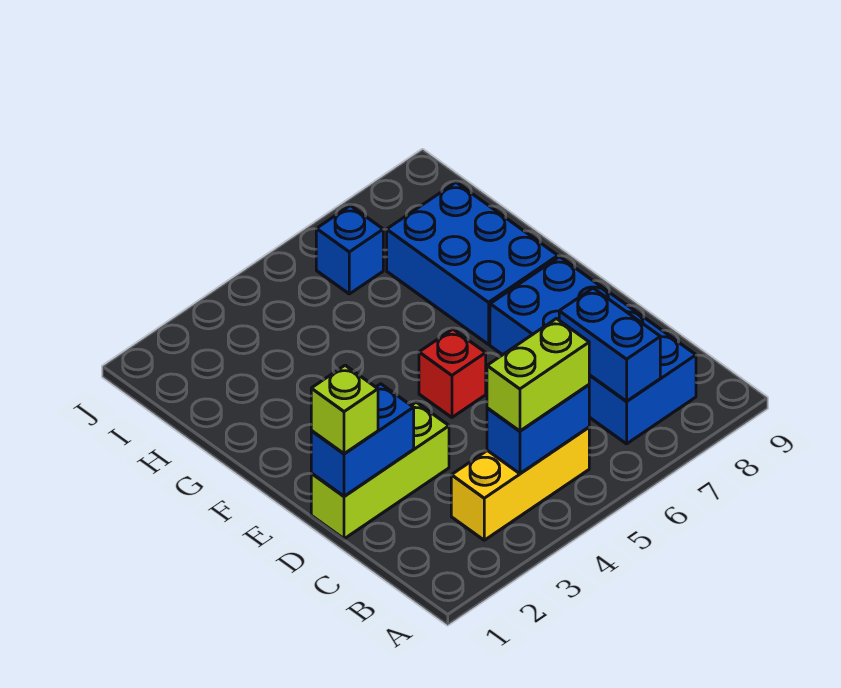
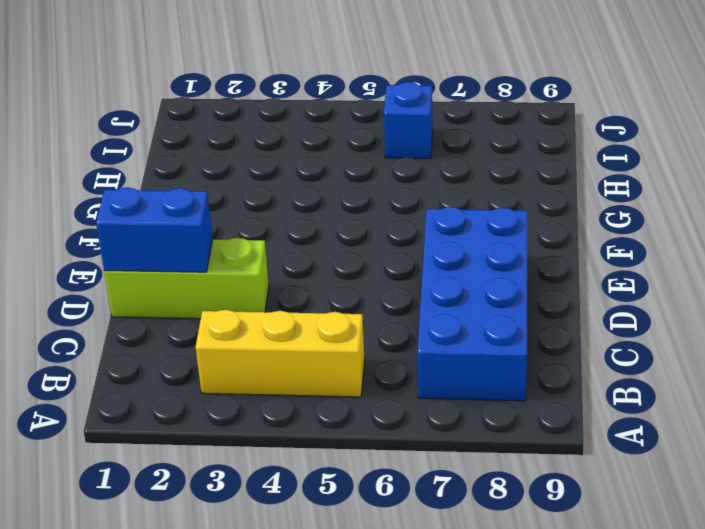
none -> red 1x1 brick [419,329,486,417]
none -> blue 2x3 brick [387,182,558,344]

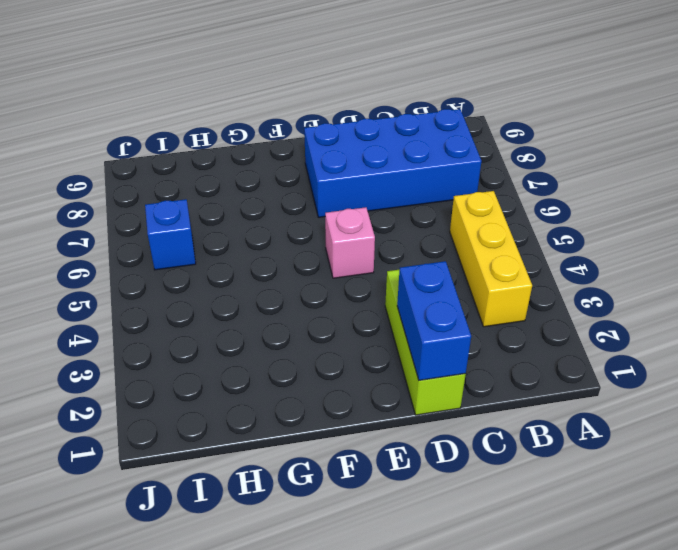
pink 1x1 brick [325,207,375,278] -> red 1x1 brick [419,329,486,417]
none -> blue 2x3 brick [387,182,558,344]
none -> blue 1x2 brick [487,385,589,474]

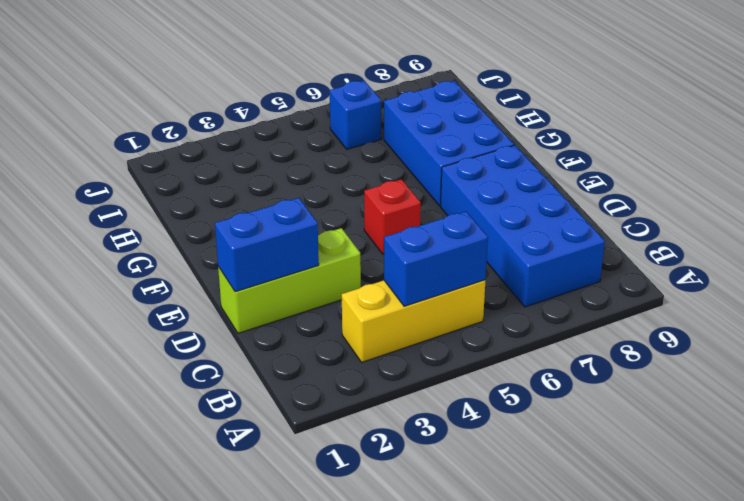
none -> blue 1x2 brick [559,288,660,401]
none -> lime 1x2 brick [487,319,589,431]

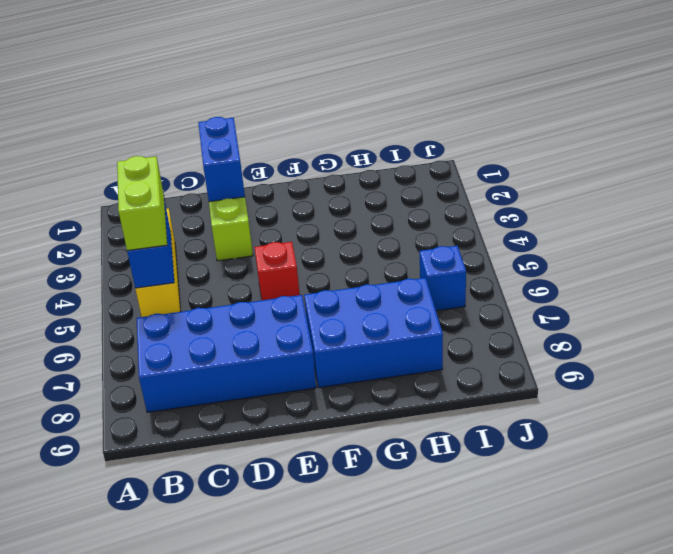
none -> blue 1x2 brick [559,288,660,401]
none -> lime 1x1 brick [311,365,378,454]

